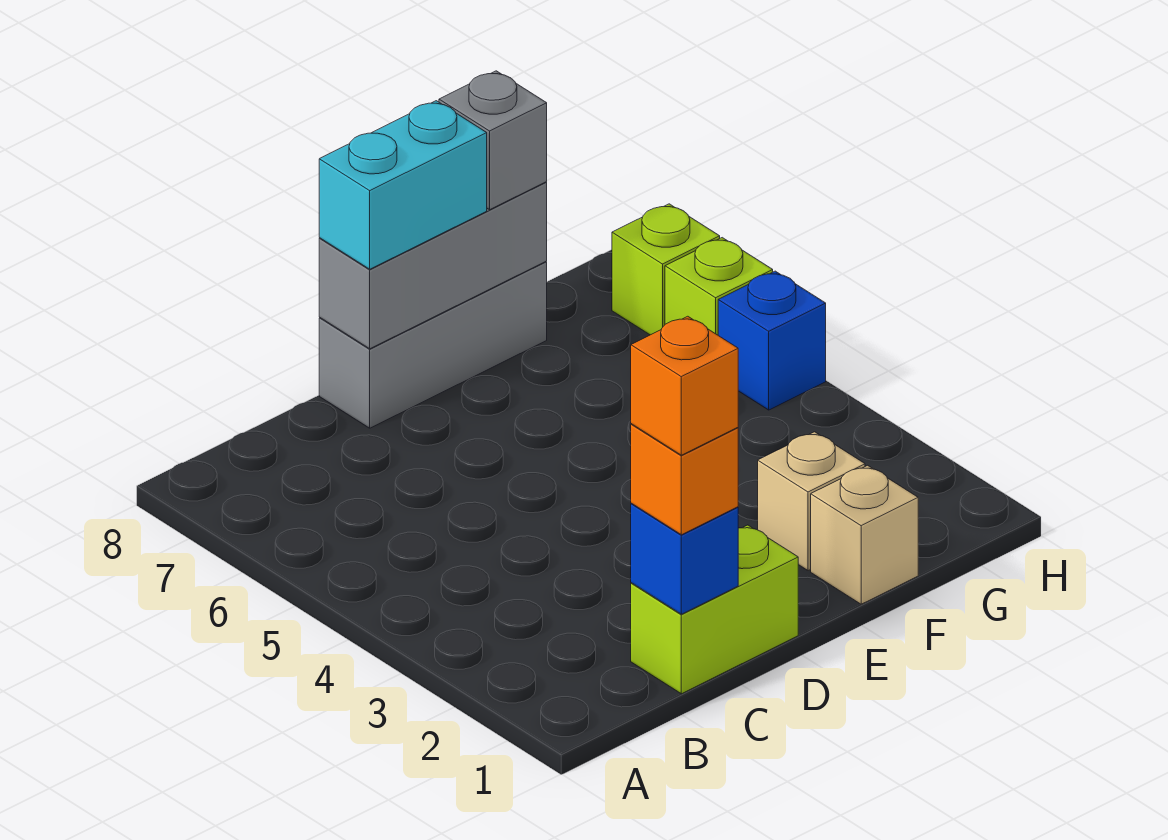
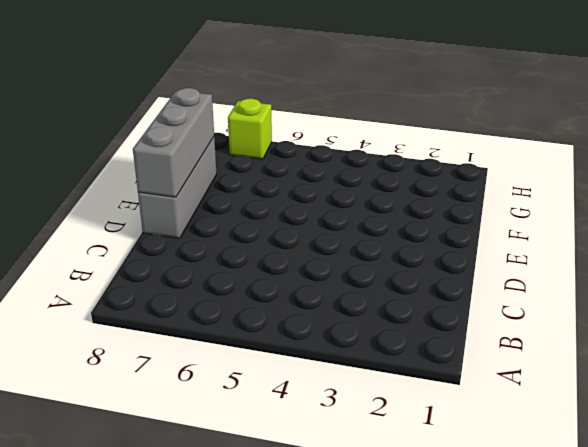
none -> lime 1x2 brick [631,525,798,694]
none -> tan 1x1 brick [811,465,918,604]
none -> tan 1x1 brick [758,432,865,571]

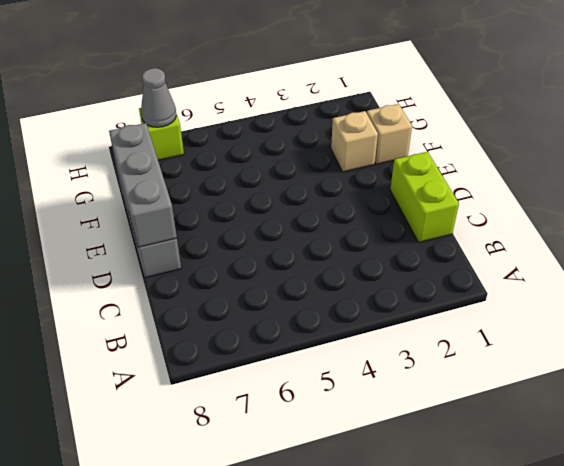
grey 1x1 cone [141,68,176,127] -> none
none -> blue 1x1 brick [718,271,826,410]
none -> lime 1x1 brick [665,238,773,335]
none -> blue 1x1 brick [631,503,738,614]

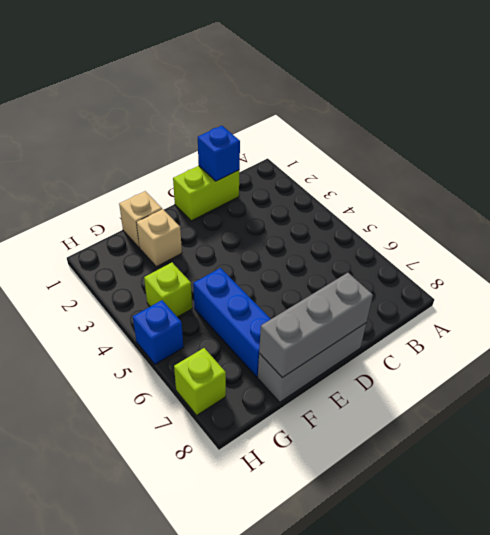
blue 1x3 brick [193,268,271,377] -> none
lime 1x1 brick [144,263,192,317] -> lime 1x1 brick moved to [665,238,773,335]
none -> orange 1x1 brick [631,424,738,535]
none -> cyan 1x2 brick [319,101,487,269]
none -> grey 1x1 brick [439,71,547,210]

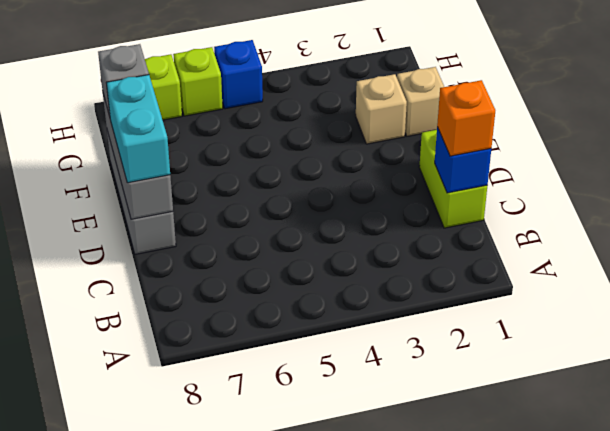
none -> orange 1x1 brick [631,316,738,455]

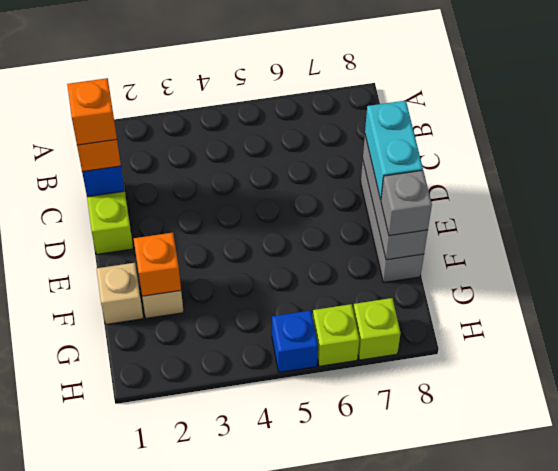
orange 1x1 brick [134,233,181,296] -> none

